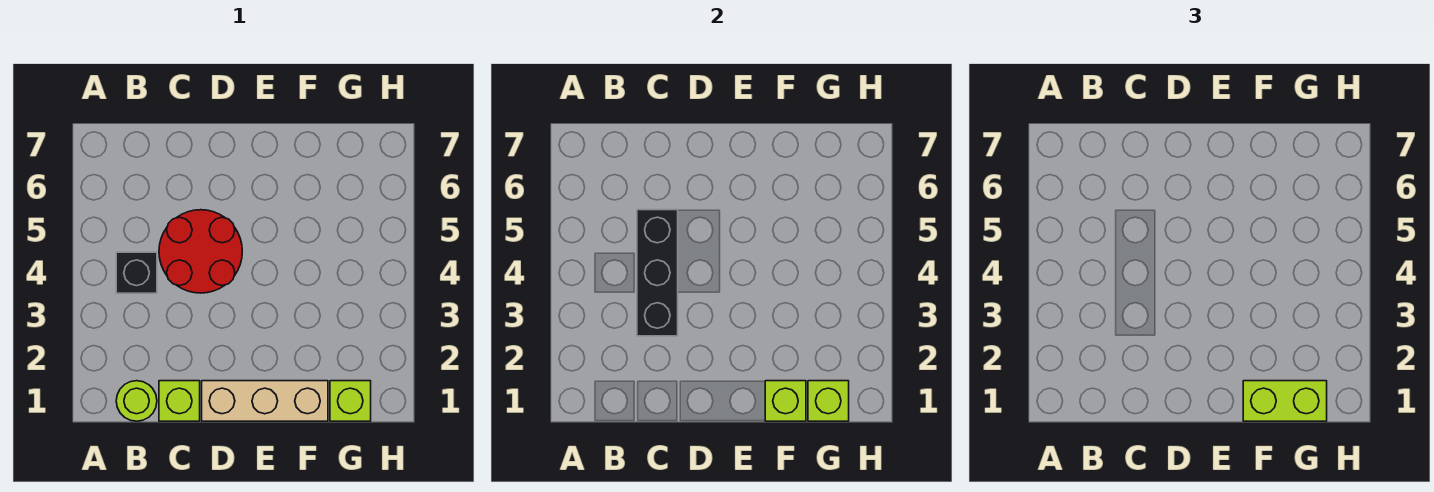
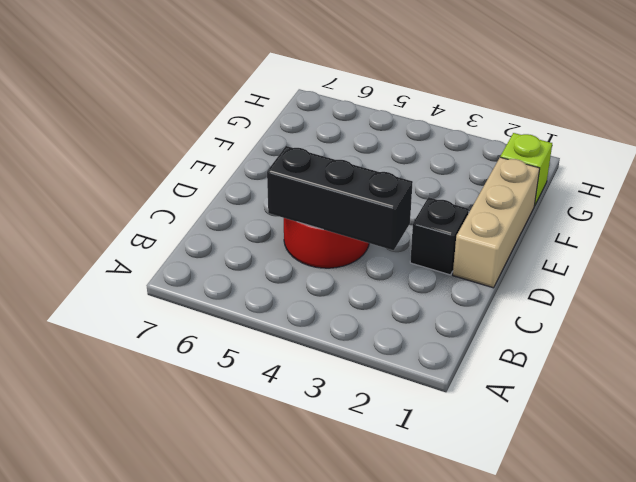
black 1x1 brick [410,197,469,275] -> black 1x1 brick moved to [116,252,157,293]
none -> lime 1x1 round brick [116,381,157,421]
none -> lime 1x1 brick [159,381,200,421]

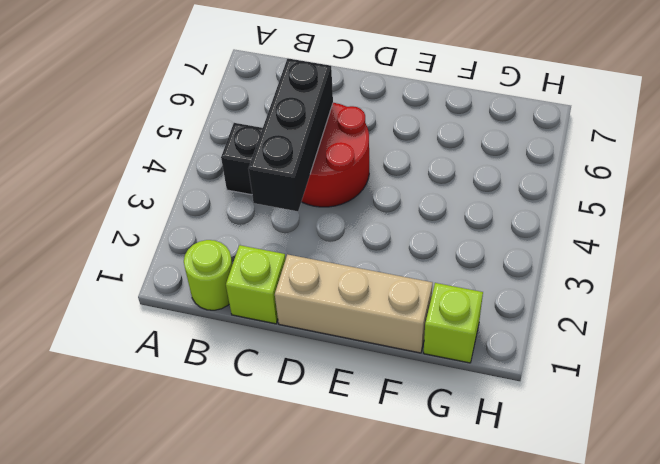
none -> lime 1x1 brick [765,381,806,421]
none -> lime 1x1 brick [808,381,849,421]

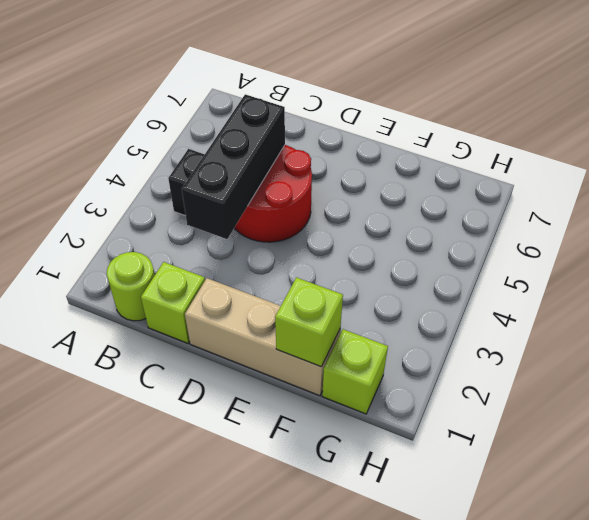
none -> lime 1x1 brick [808,381,849,421]
none -> lime 1x2 brick [1243,381,1327,421]

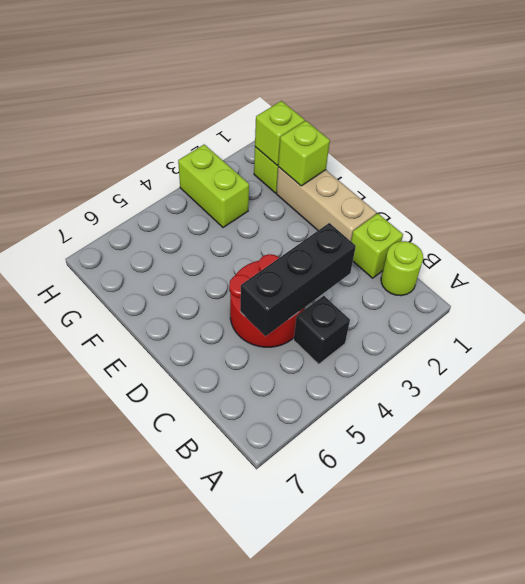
lime 1x2 brick [178,144,249,228] -> lime 1x2 brick moved to [1243,381,1327,421]

